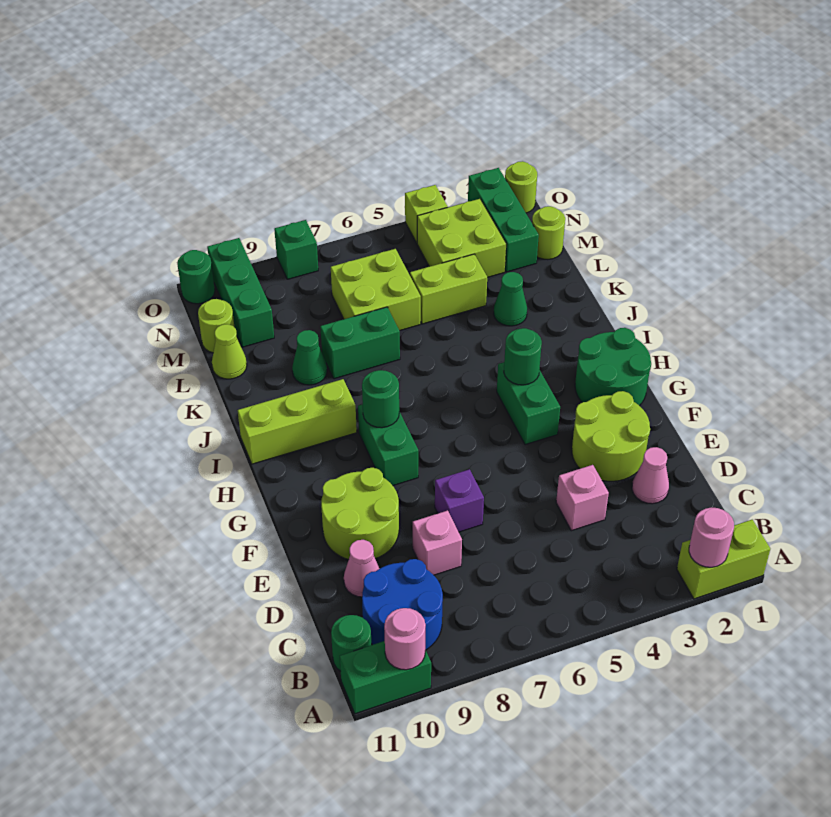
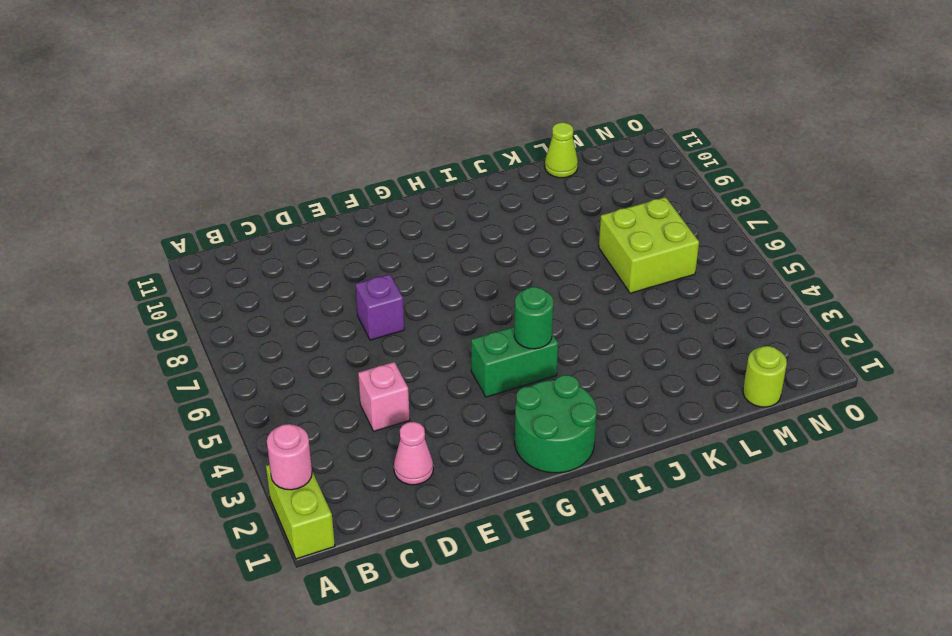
none -> green 1x2 brick [340,641,431,714]
none -> blue 2x2 round brick [362,559,443,650]
none -> green 1x1 round brick [331,615,372,671]
none -> pink 1x1 brick [413,510,462,575]

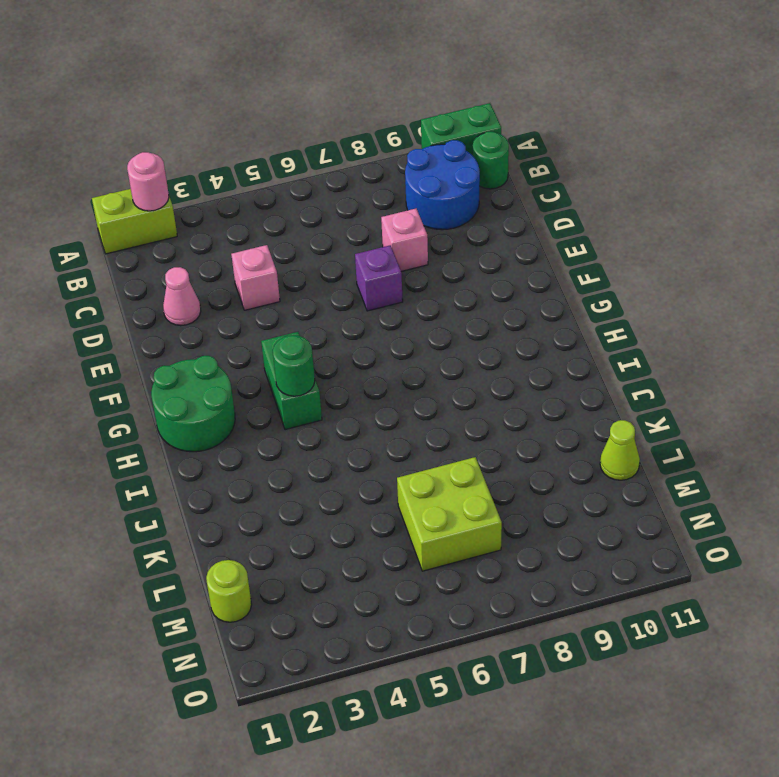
none -> pink 1x1 cone [344,540,379,597]
none -> lime 2x2 round brick [572,391,650,481]
none -> lime 2x2 round brick [321,468,399,560]
none -> green 1x2 brick [358,404,418,485]

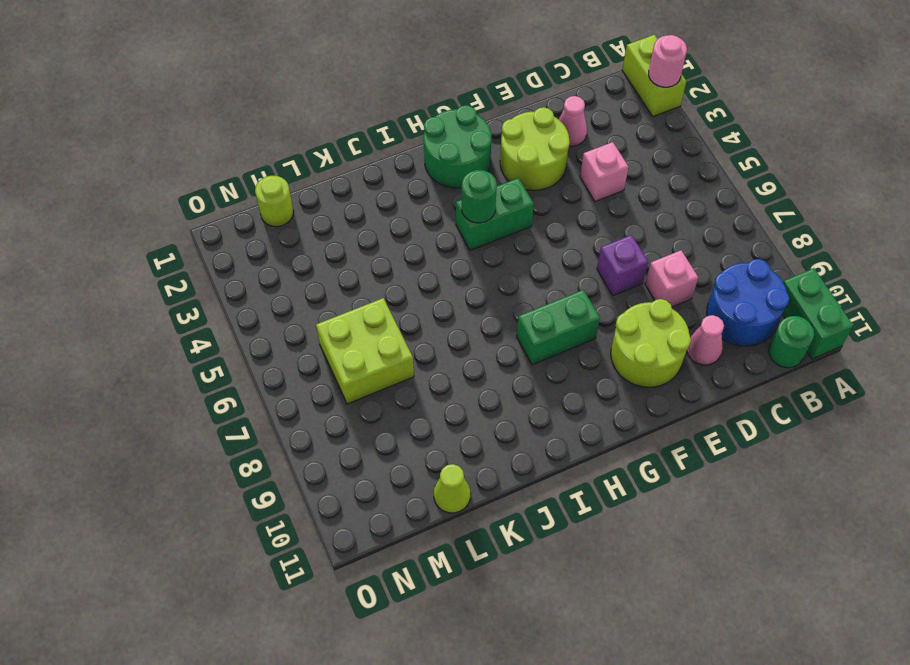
none -> lime 1x3 brick [237,379,357,464]
none -> green 1x1 cone [494,272,527,326]
none -> green 1x2 brick [320,307,400,379]
none -> green 1x1 cone [292,330,327,385]

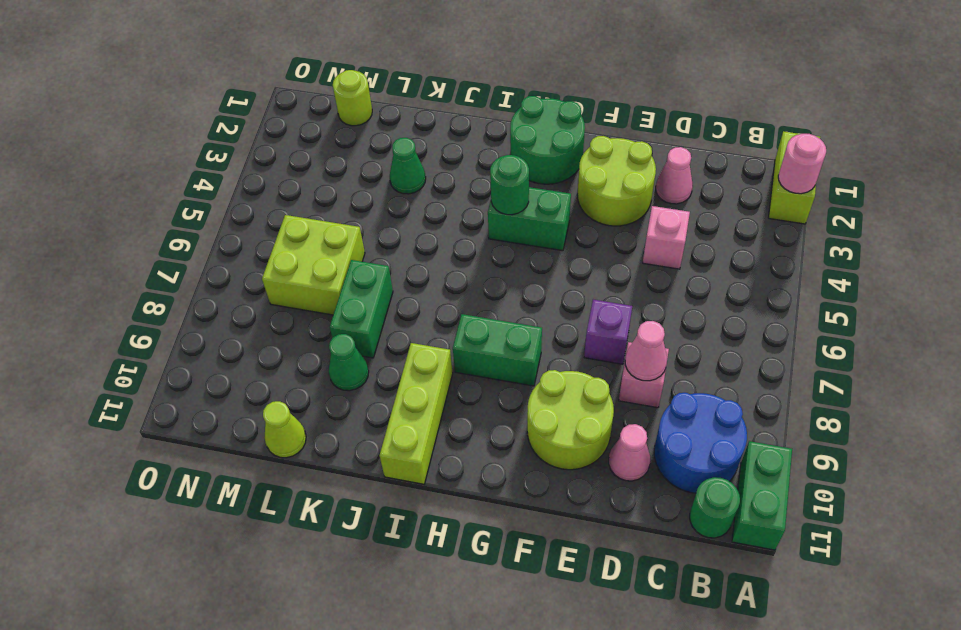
pink 1x1 cone [625,321,667,381] -> none
none -> lime 1x2 brick [410,254,487,324]
none -> green 1x3 brick [468,168,539,272]
none -> lime 2x2 brick [417,199,506,277]
none -> green 1x3 brick [207,238,274,347]

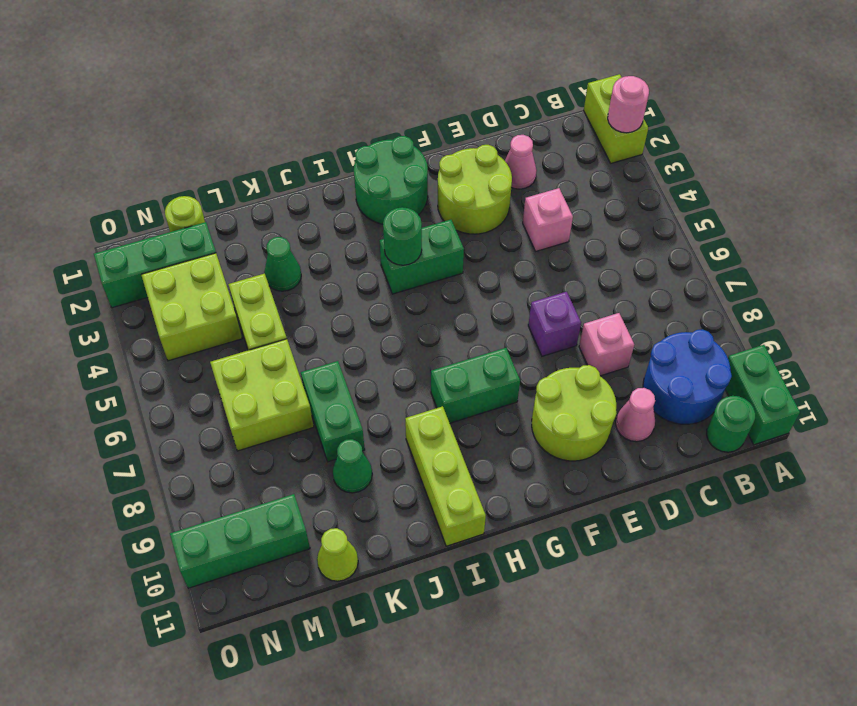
none -> lime 1x1 round brick [198,299,234,353]
none -> lime 1x1 round brick [505,161,537,213]
none -> lime 1x1 brick [405,185,448,243]
none -> green 1x1 brick [274,220,318,279]

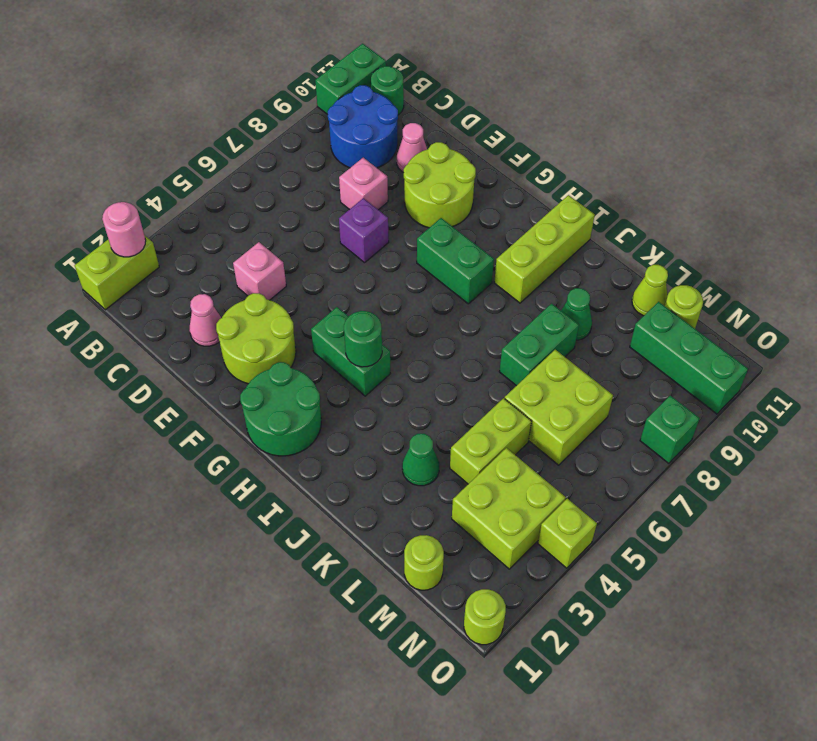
none -> green 1x3 brick [468,168,539,272]
none -> green 1x1 round brick [177,250,215,304]
none -> pink 1x1 round brick [384,608,426,670]
none -> green 1x1 round brick [362,370,399,428]

